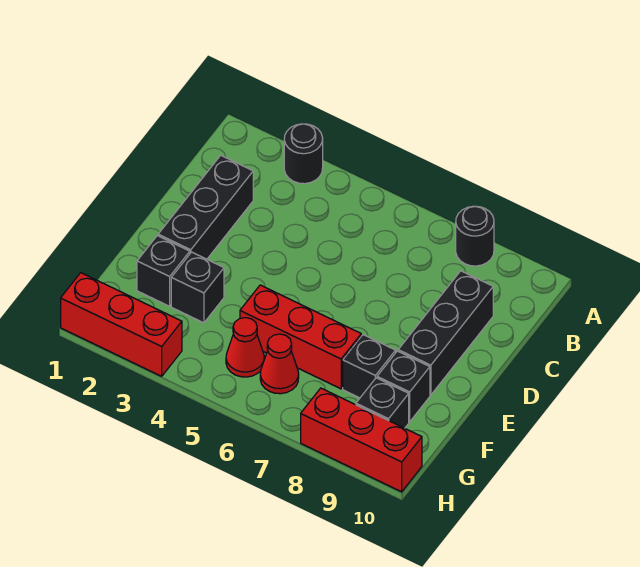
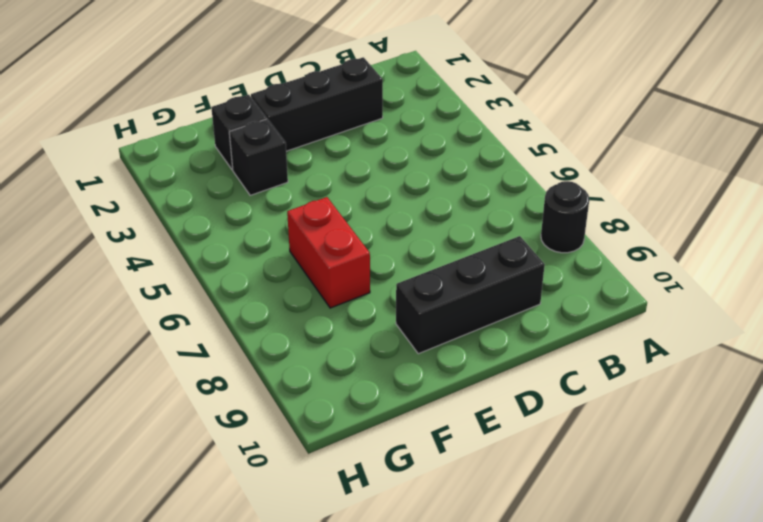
red 1x2 brick [287,197,370,308] -> red 1x3 brick [240,285,361,389]
none -> black 1x1 round brick [284,124,323,184]
none -> black 1x1 brick [343,335,396,398]
none -> black 1x1 brick [377,351,430,422]

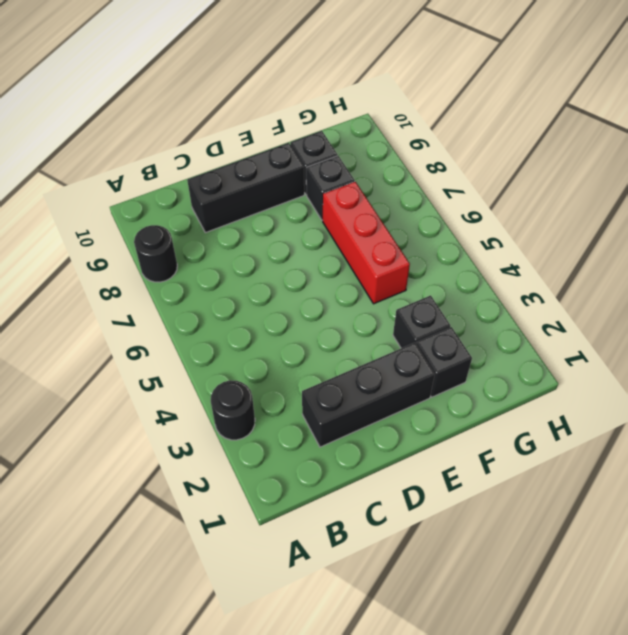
none -> red 1x1 cone [226,318,264,377]
none -> red 1x1 cone [260,334,299,394]
none -> black 1x1 brick [356,378,409,428]

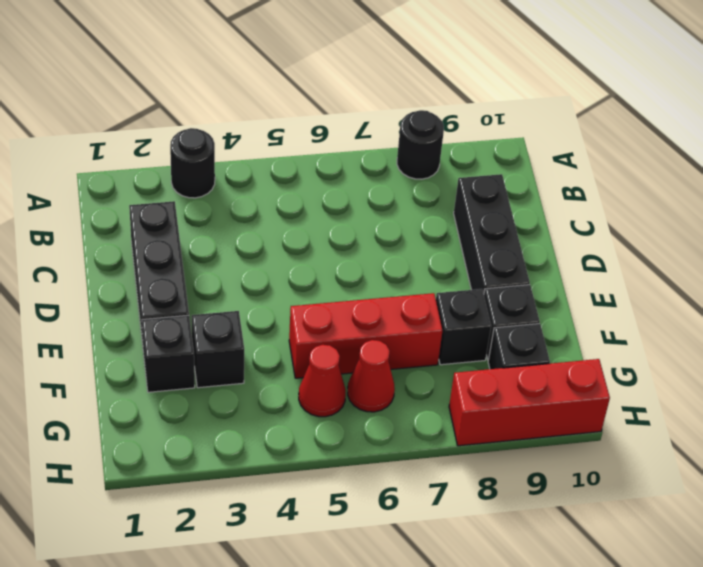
none -> red 1x3 brick [61,273,182,376]

